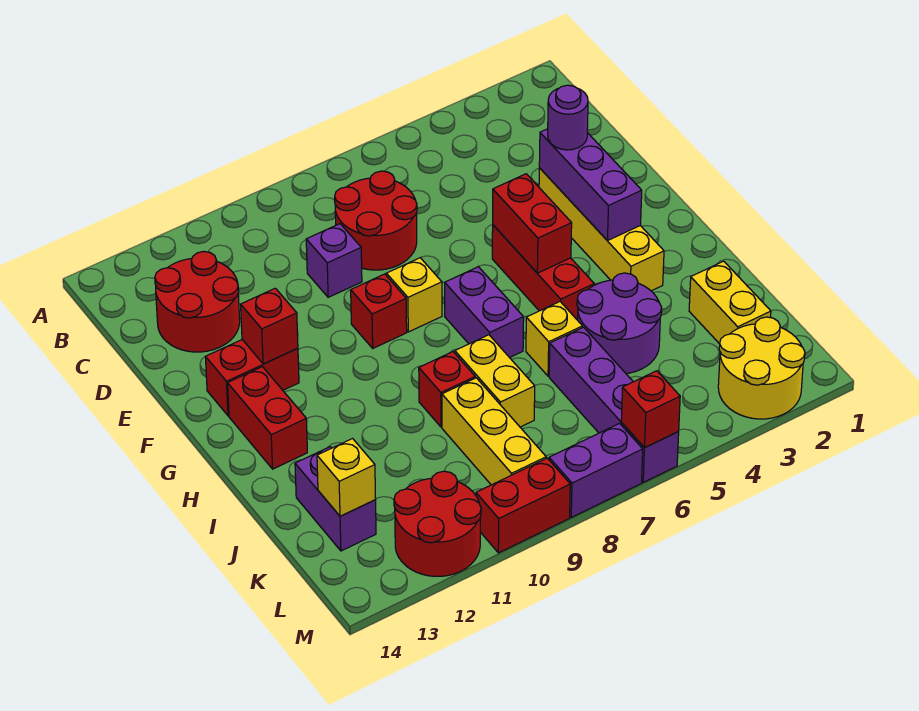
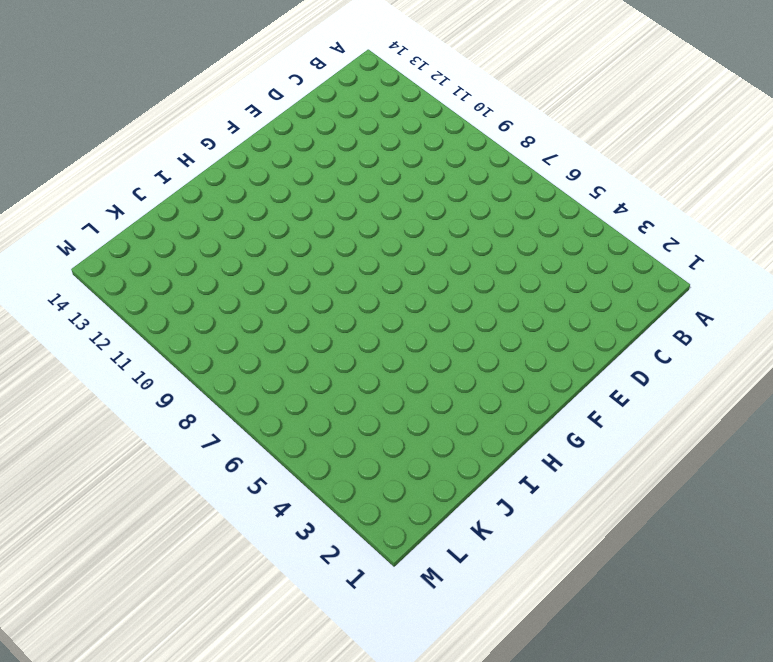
none -> red 2x2 round brick [335,171,417,270]
none -> red 2x2 round brick [155,251,240,352]
none -> purple 1x1 brick [306,224,362,297]

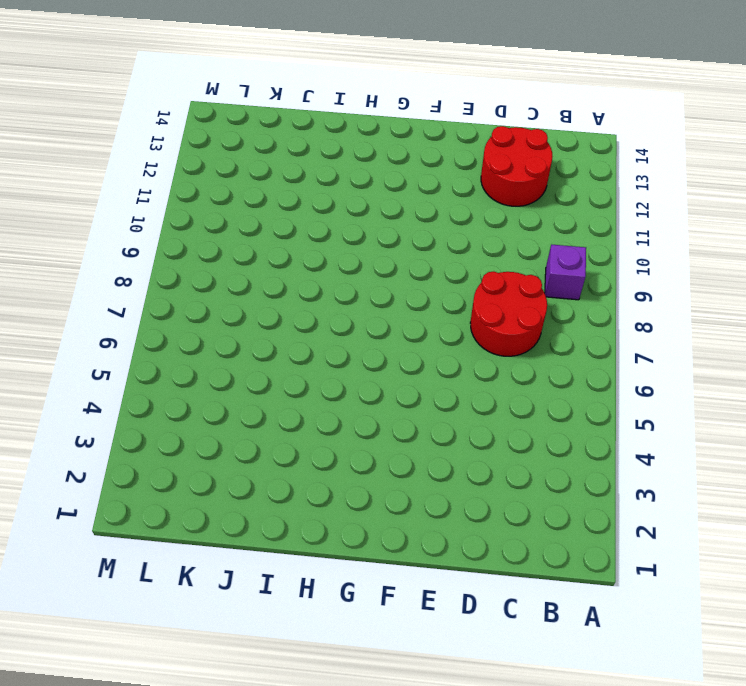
purple 1x1 brick [545,245,586,300] -> purple 1x1 brick moved to [306,224,362,297]
none -> yellow 1x4 brick [539,168,664,291]
none -> red 1x3 brick [492,225,594,320]
none -> yellow 1x1 brick [386,258,442,332]

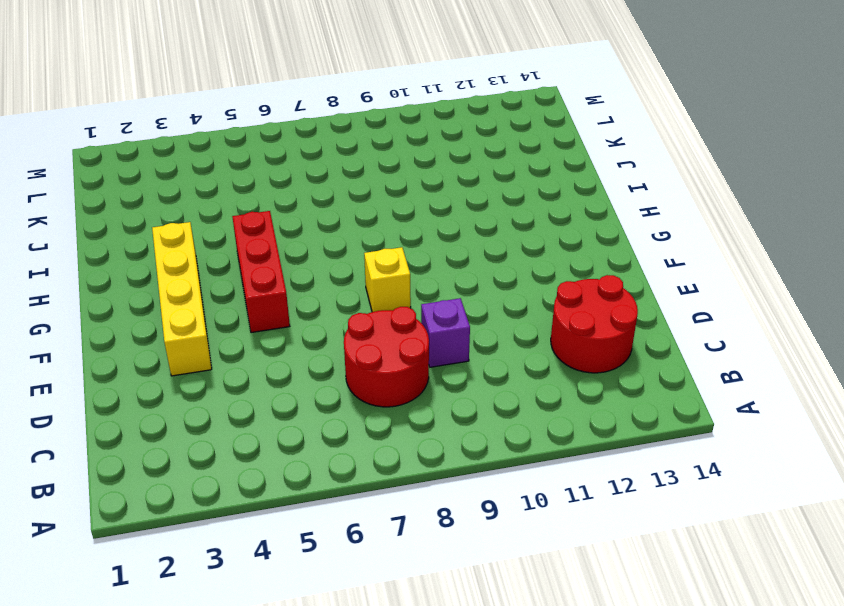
none -> red 1x1 brick [351,274,407,348]
none -> red 1x2 brick [205,340,299,416]
none -> purple 1x2 brick [445,267,524,358]

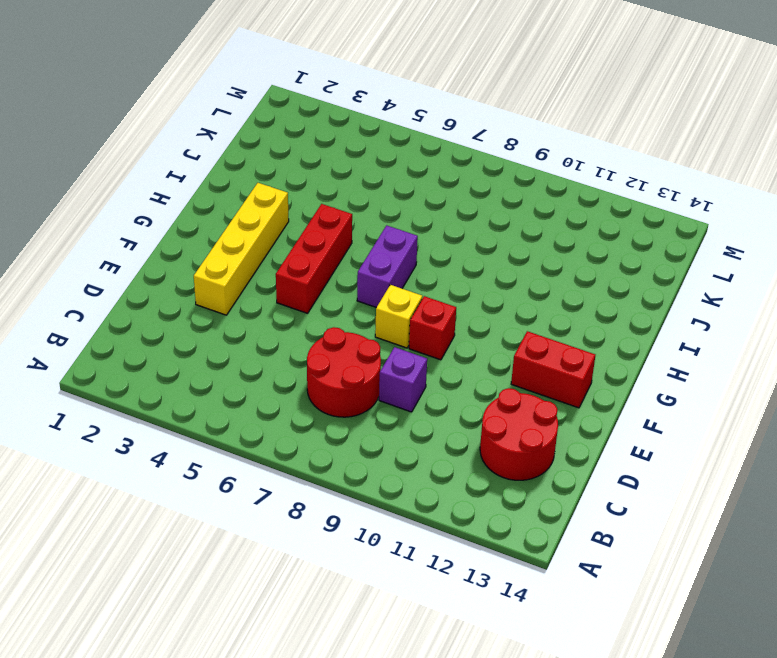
none -> red 1x2 brick [228,367,307,469]
none -> purple 2x2 round brick [577,273,662,374]
none -> yellow 1x1 brick [526,302,582,376]

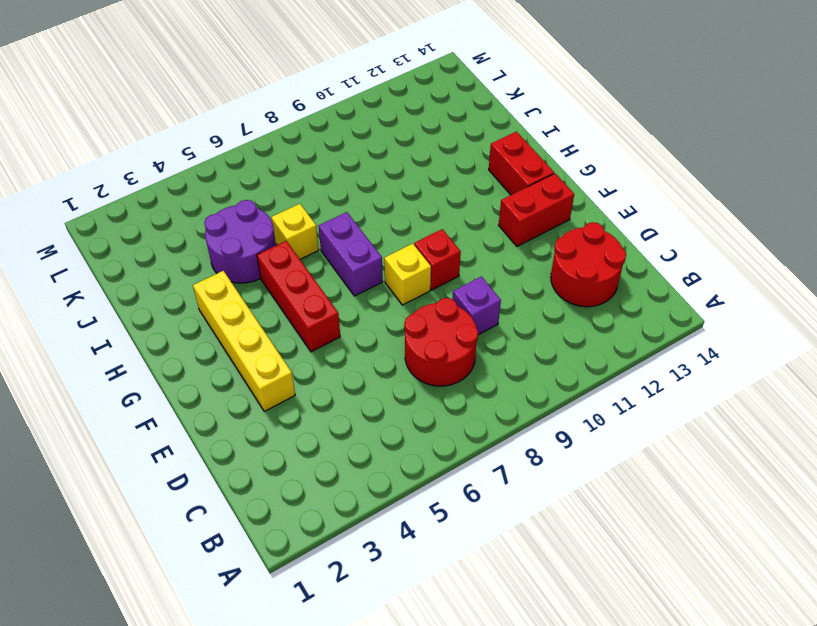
none -> yellow 1x2 brick [455,335,535,427]
none -> red 1x1 brick [419,352,475,427]
none -> yellow 1x2 brick [689,261,771,344]

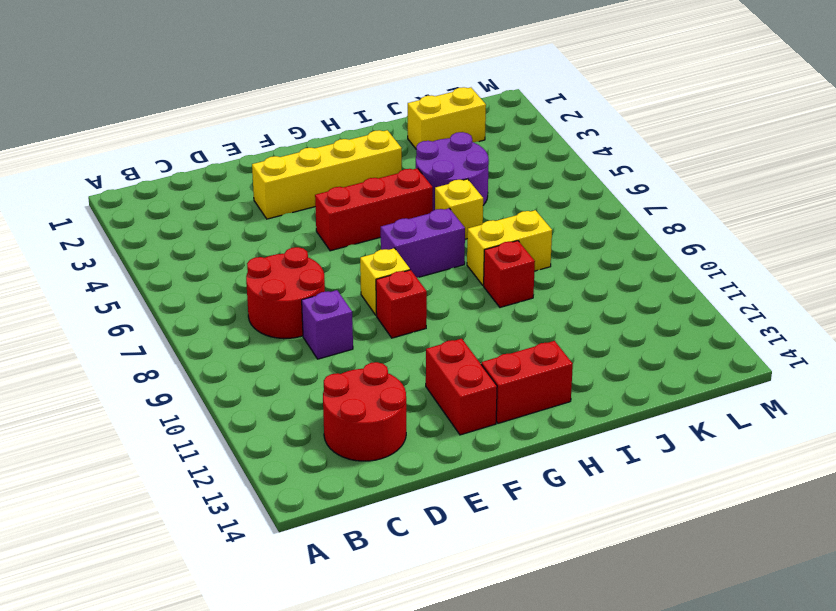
none -> purple 1x4 brick [549,327,679,482]
none -> yellow 1x3 brick [442,378,546,485]
none -> purple 1x2 brick [295,447,376,551]

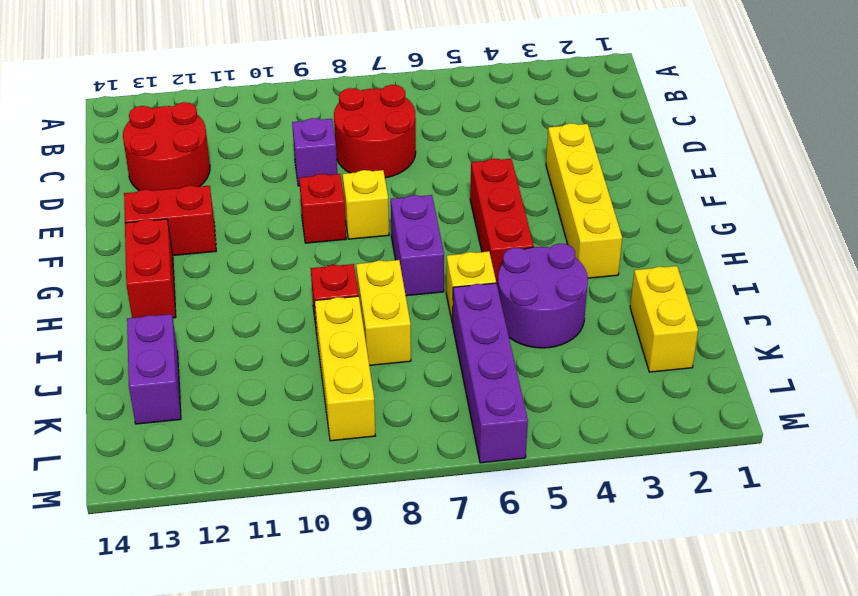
none -> yellow 2x2 round brick [718,317,805,419]
none -> red 2x2 round brick [394,471,481,576]
none -> purple 1x2 brick [549,423,643,517]

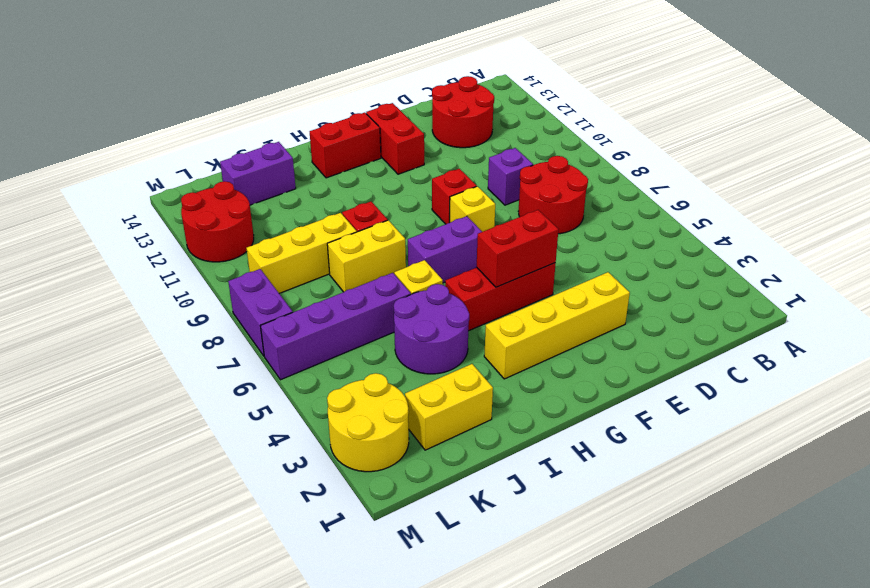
none -> red 1x2 brick [476,458,570,553]
none -> purple 1x3 brick [539,129,642,241]
none -> red 1x1 brick [241,288,298,364]

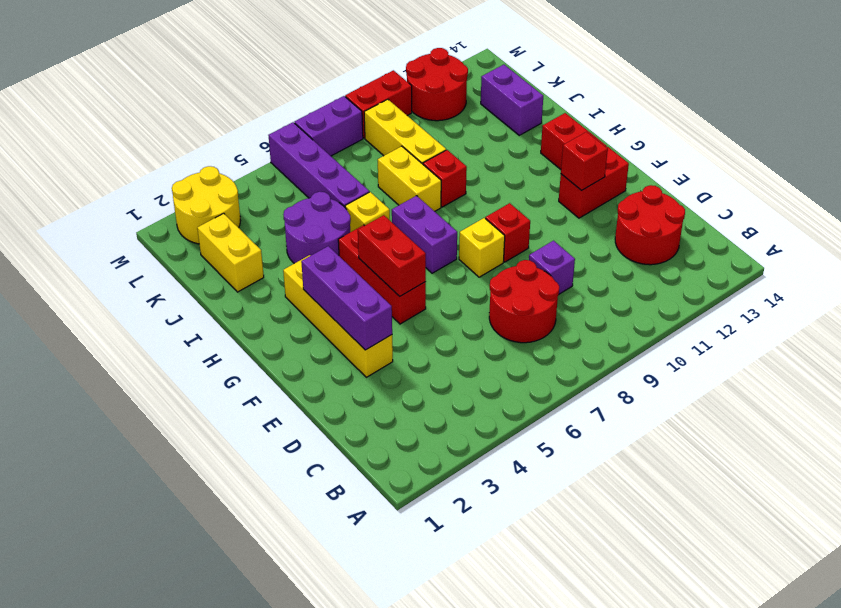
none -> yellow 1x1 brick [317,439,376,516]
none -> red 1x1 brick [621,371,680,448]
none -> purple 1x1 round brick [548,85,588,150]

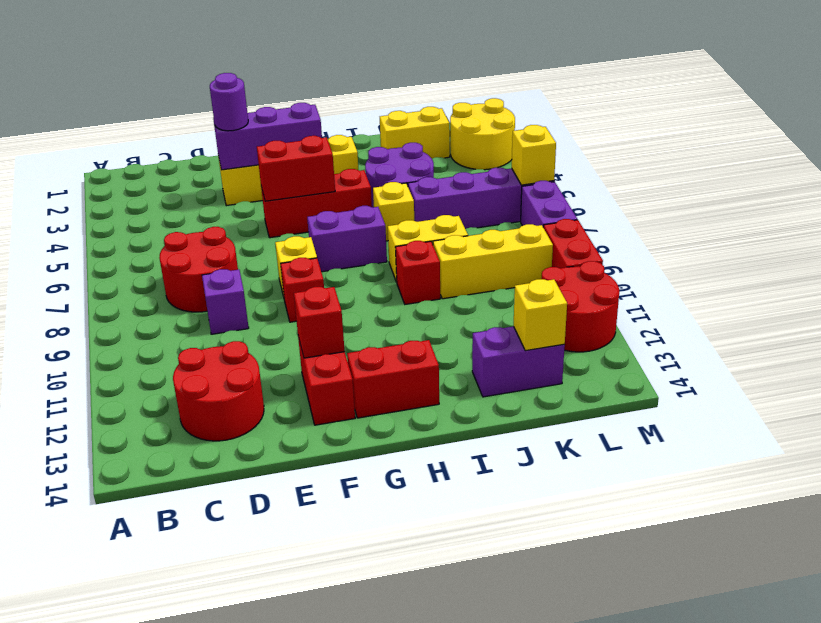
yellow 1x1 brick [512,125,556,185] -> red 1x1 brick [621,371,680,448]

